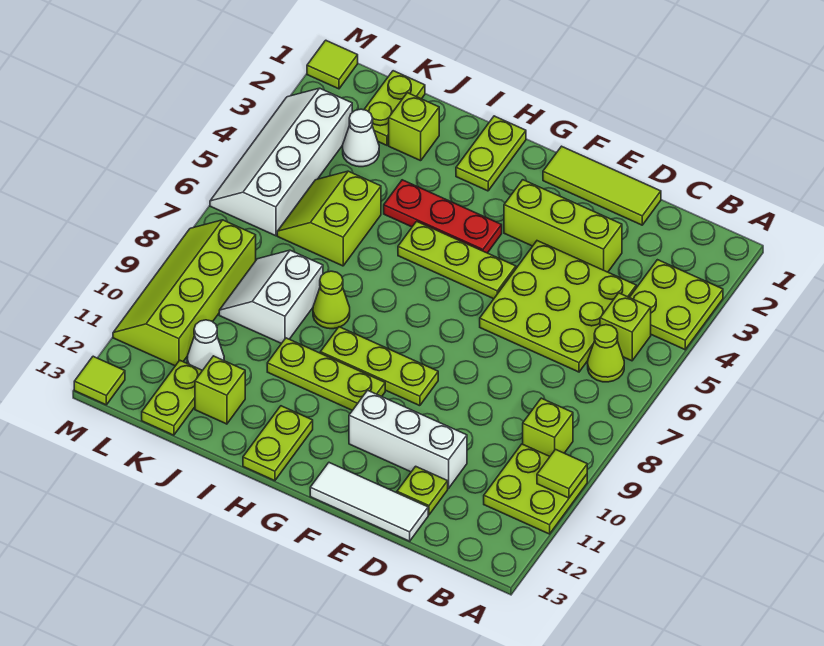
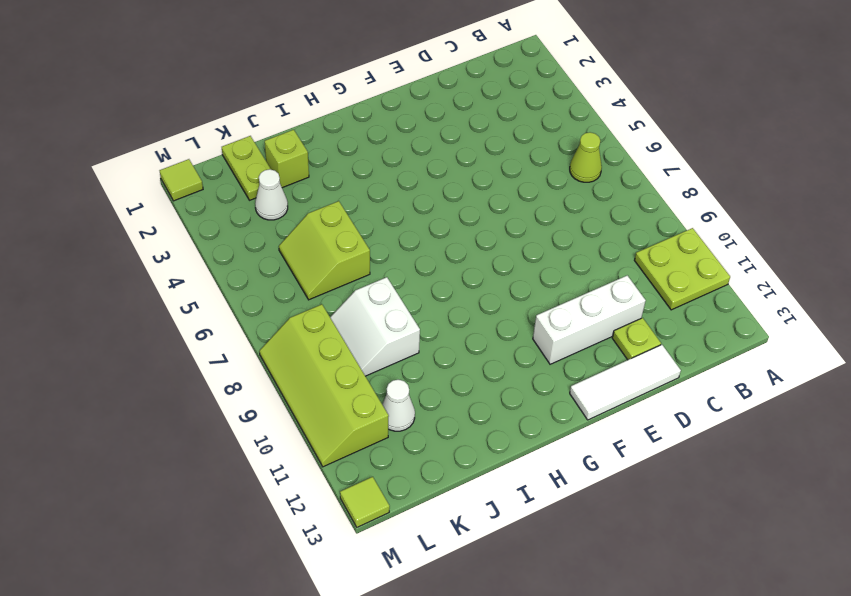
none -> lime 2x2 plate [629,260,723,350]
none -> lime 1x1 brick [600,293,651,361]
none -> lime 1x1 brick [523,398,573,456]
none -> lime 3x3 plate [480,241,636,372]

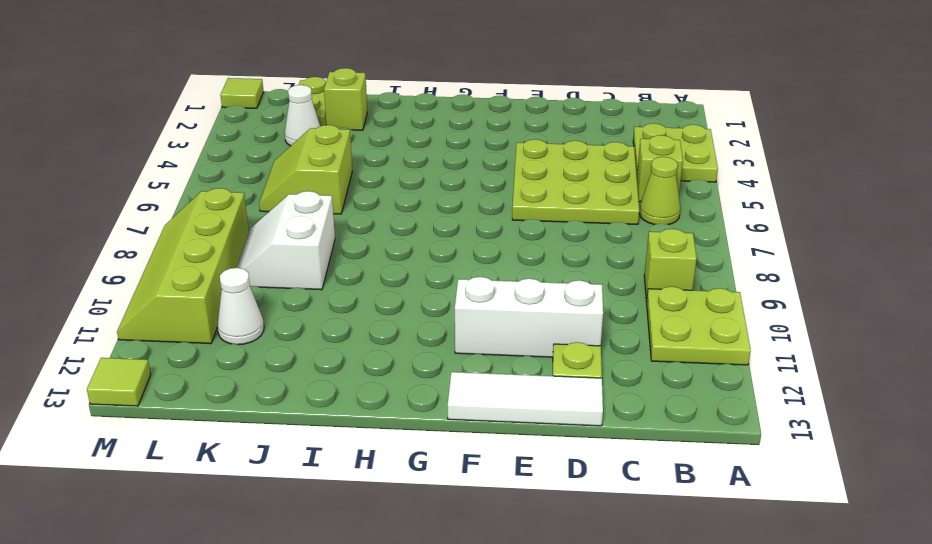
none -> lime 1x3 tile [543,146,661,225]
none -> lime 1x3 brick [504,180,622,272]
none -> lime 1x3 plate [398,221,516,299]
none -> lime 1x3 plate [320,327,438,406]

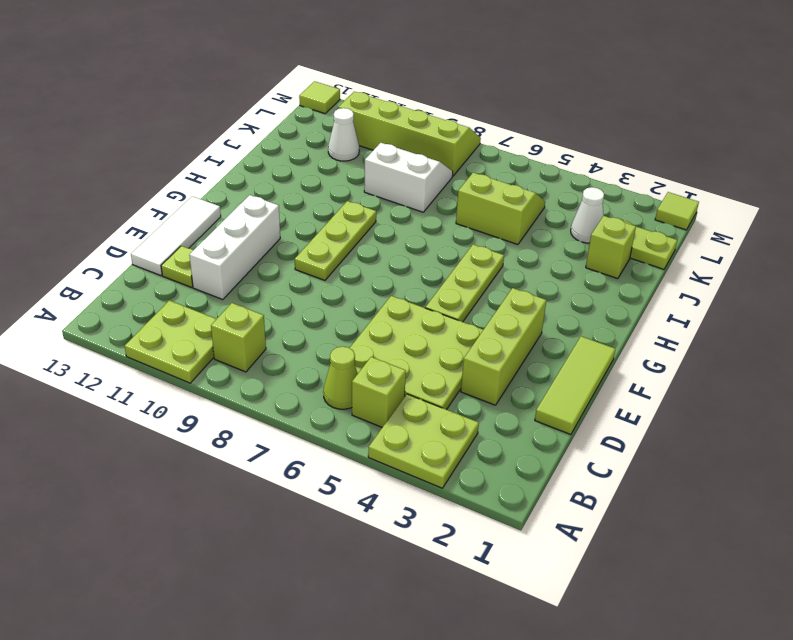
none -> red 1x3 plate [384,180,502,253]
none -> lime 1x3 plate [267,338,385,410]
none -> lime 1x2 plate [456,116,526,191]
none -> lime 1x2 plate [243,406,313,481]

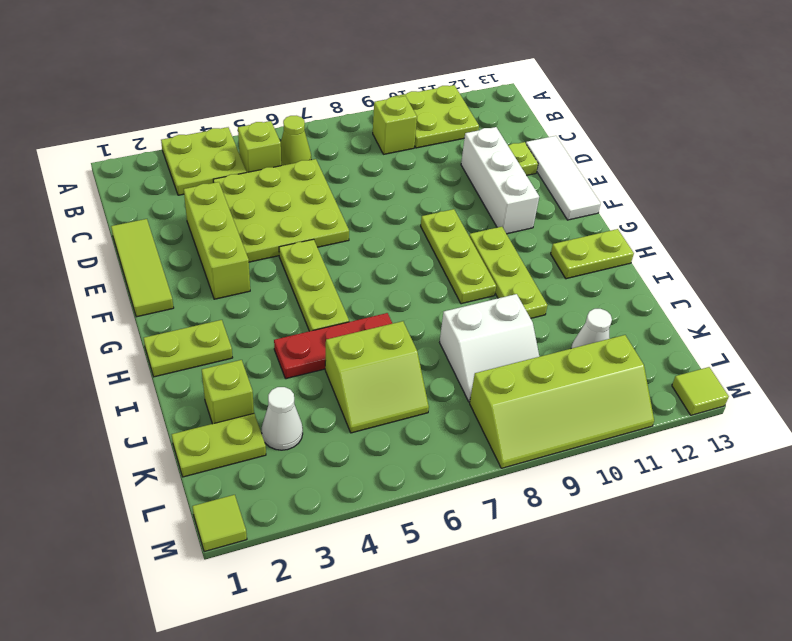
red 1x3 plate [274,313,393,379] -> red 1x3 plate turned to [384,180,502,253]
none -> lime 1x1 cone [313,271,350,329]
none -> lime 1x1 brick [195,356,245,424]
none -> lime 1x2 plate [142,360,202,435]
none -> white 2x4 slope [210,88,352,236]

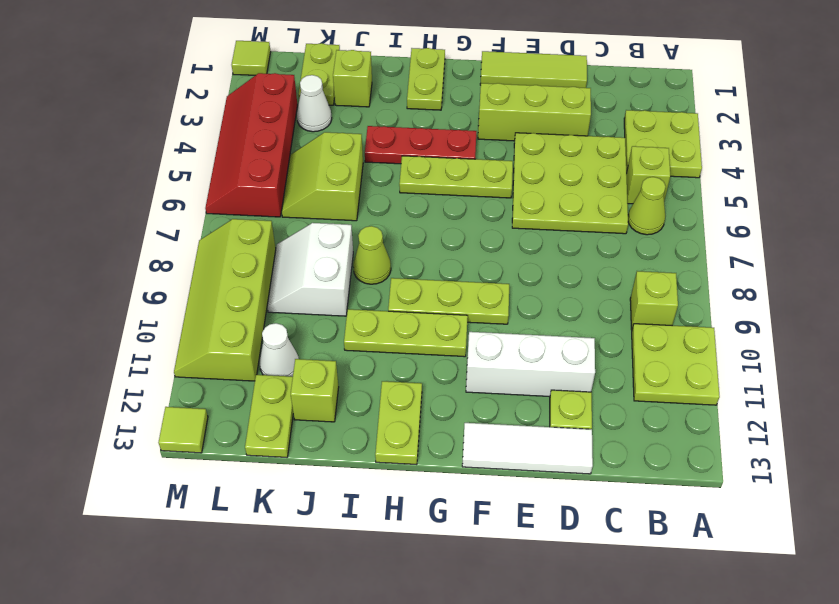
red 2x4 slope [205,73,297,217] -> white 2x4 slope [210,88,352,236]
none -> lime 1x1 tile [537,450,587,498]

